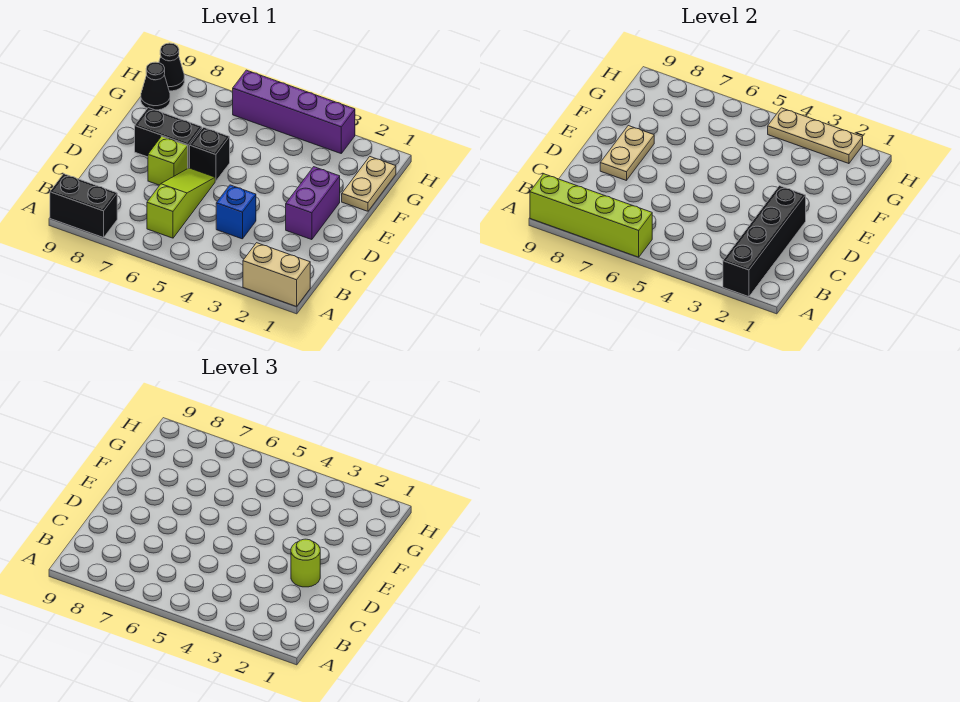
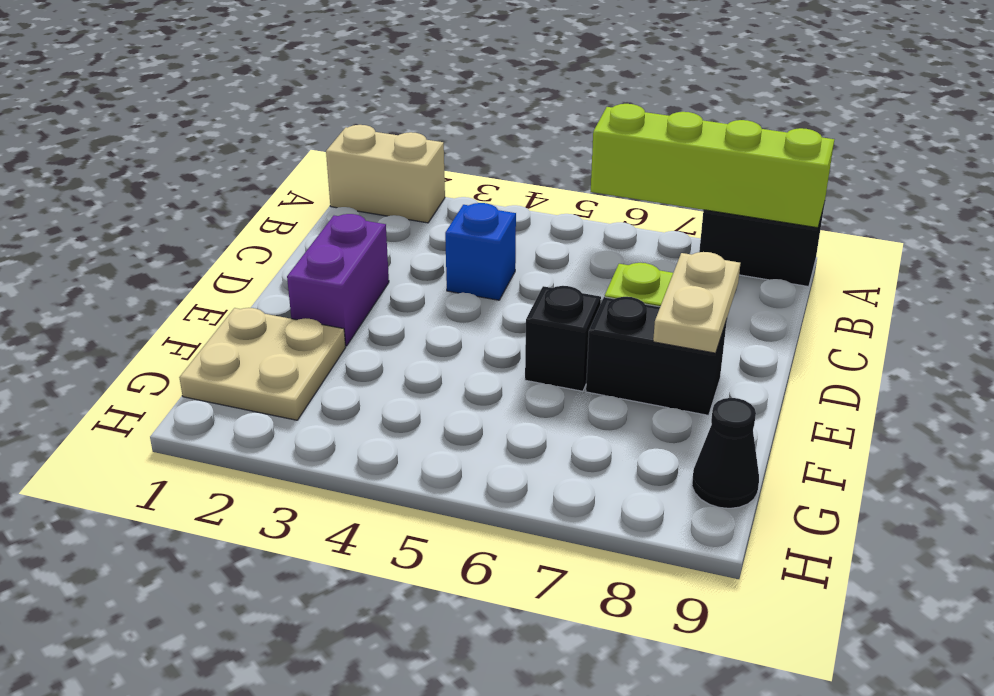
tan 2x2 plate [179,308,346,420] -> tan 1x2 plate [342,157,396,211]
none -> lime 1x3 slope [147,168,215,238]
none -> purple 1x4 brick [233,70,355,153]
none -> black 1x1 cone [159,43,184,91]

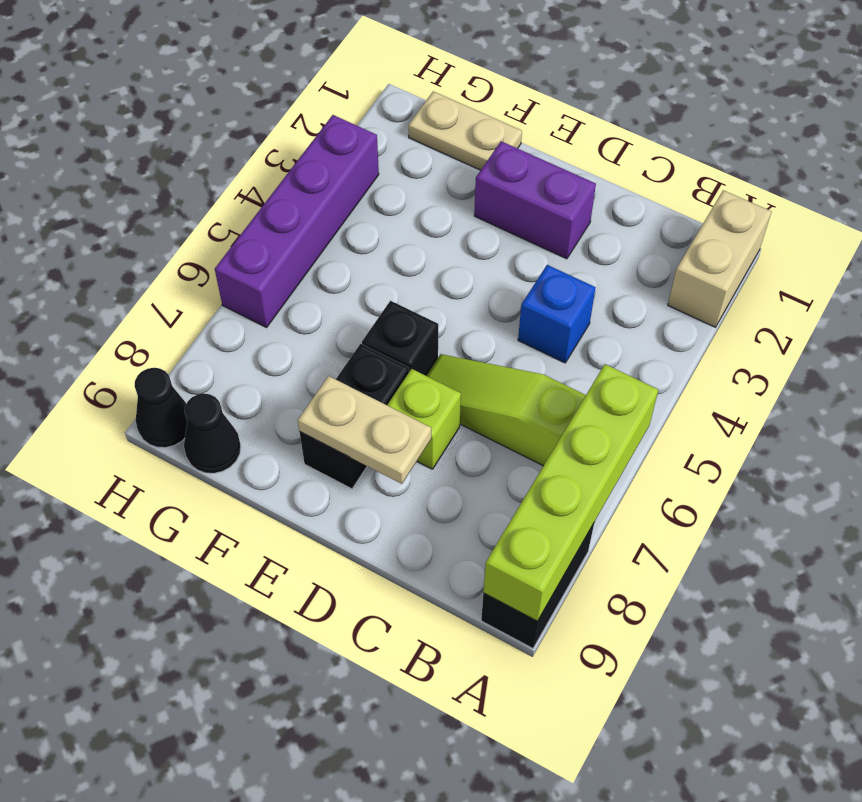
none -> black 1x4 brick [723,186,806,297]
none -> tan 1x3 plate [768,108,863,164]
none -> lime 1x1 round brick [291,539,320,587]

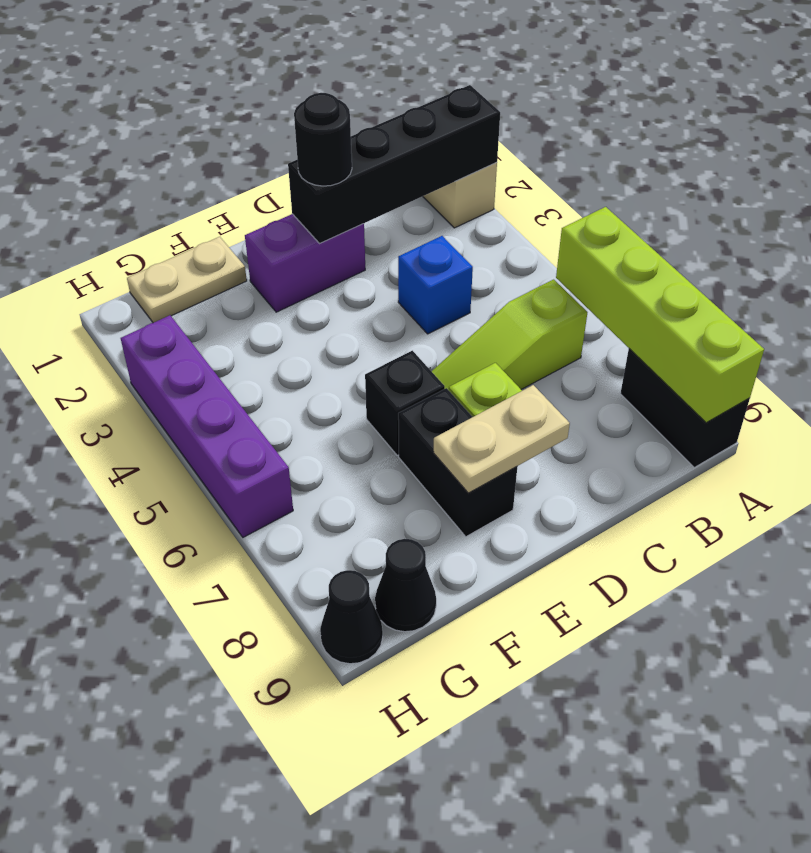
black 1x1 round brick [294,93,352,186] -> lime 1x1 round brick [291,539,320,587]
none -> tan 1x3 plate [768,108,863,164]

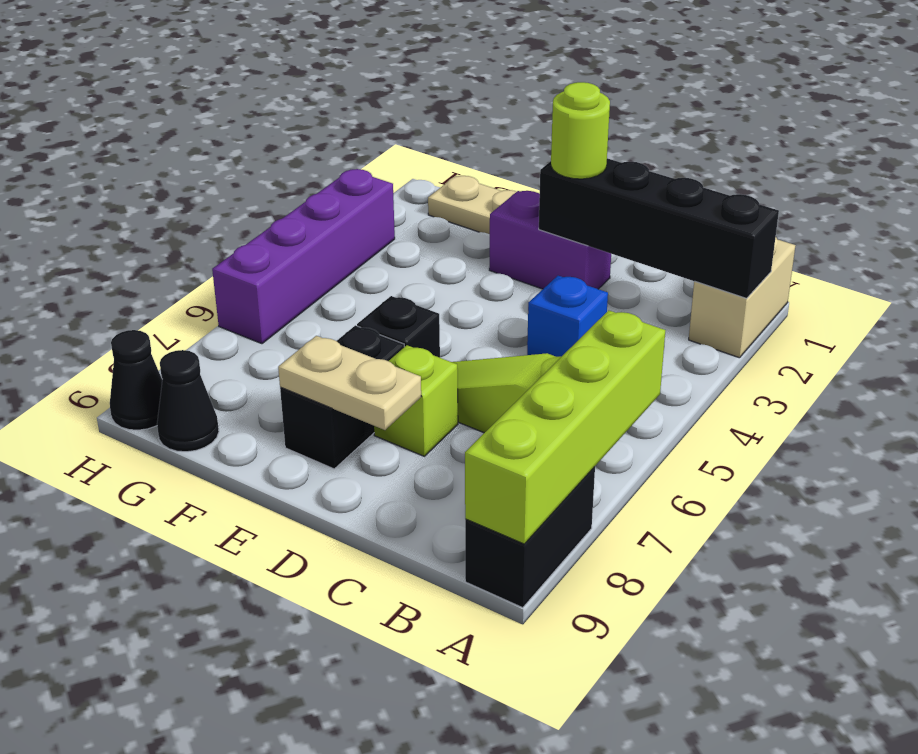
none -> tan 1x3 plate [768,108,863,164]

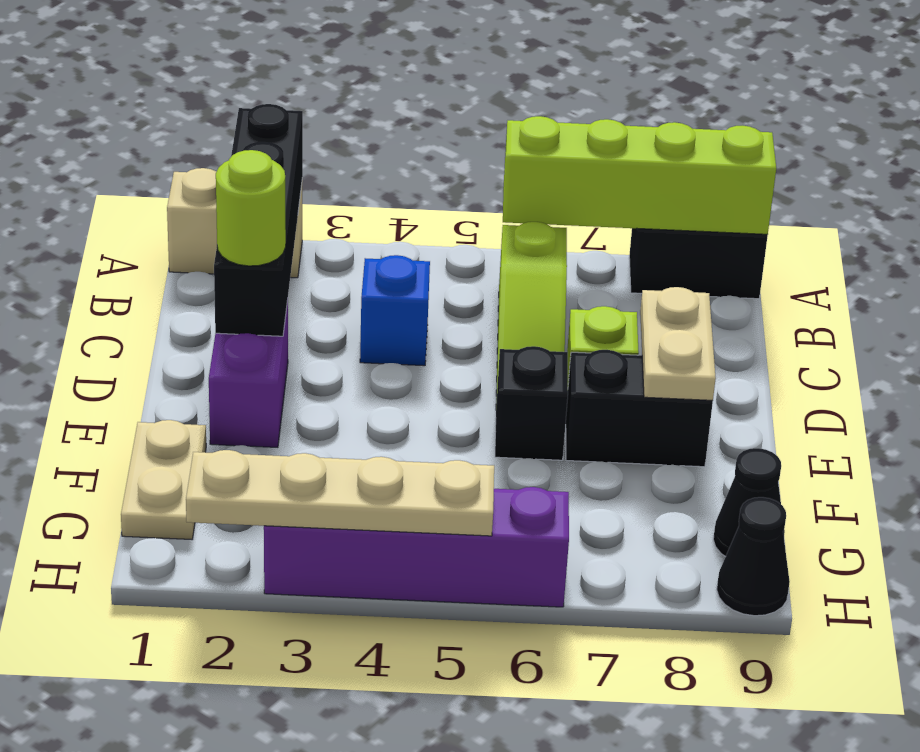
tan 1x4 plate [186,450,494,536] -> tan 1x3 plate [768,108,863,164]

